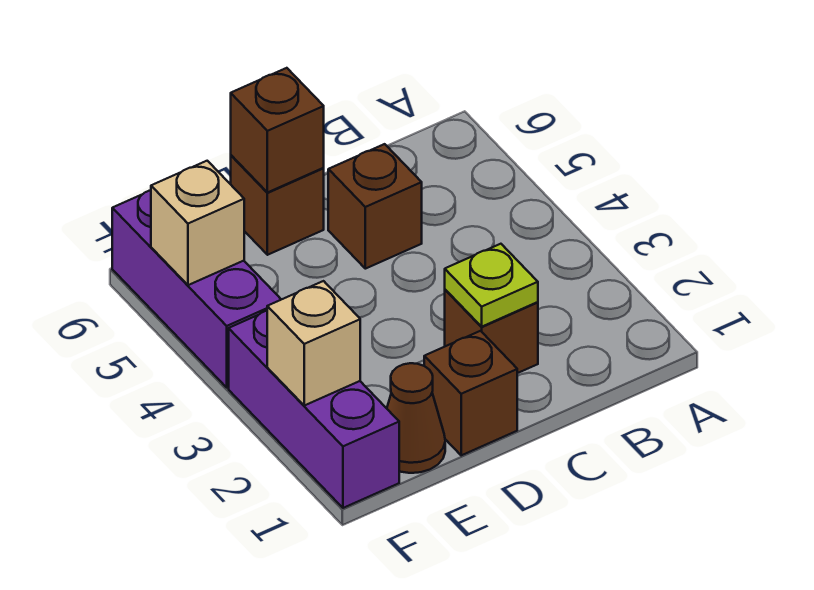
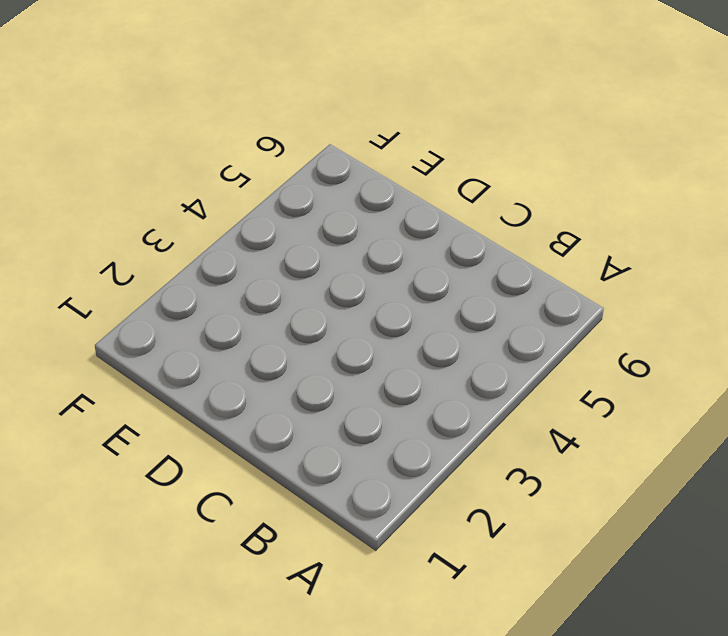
none -> brown 1x1 brick [445,290,538,373]
none -> brown 1x1 brick [328,144,422,269]

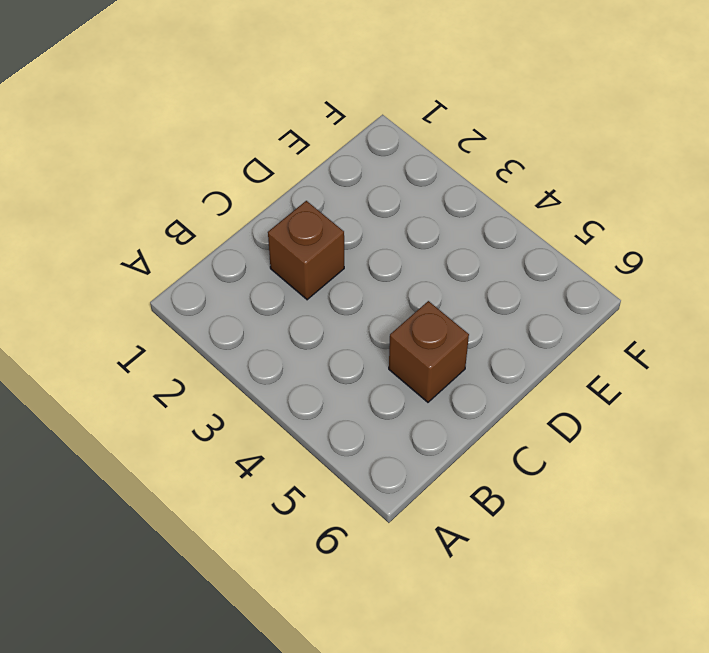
none -> brown 1x1 brick [424,331,517,455]
none -> brown 1x1 brick [231,155,324,255]

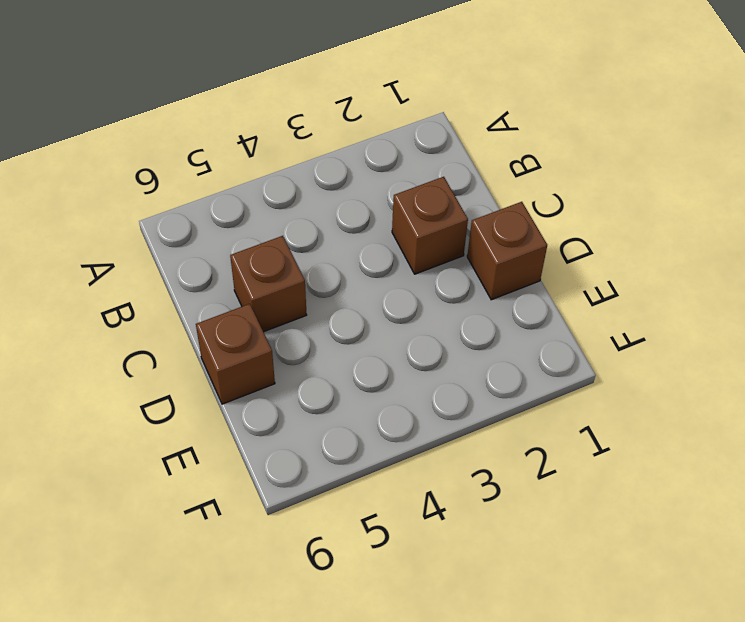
none -> brown 1x1 cone [387,363,445,473]
none -> purple 1x3 brick [229,311,399,508]

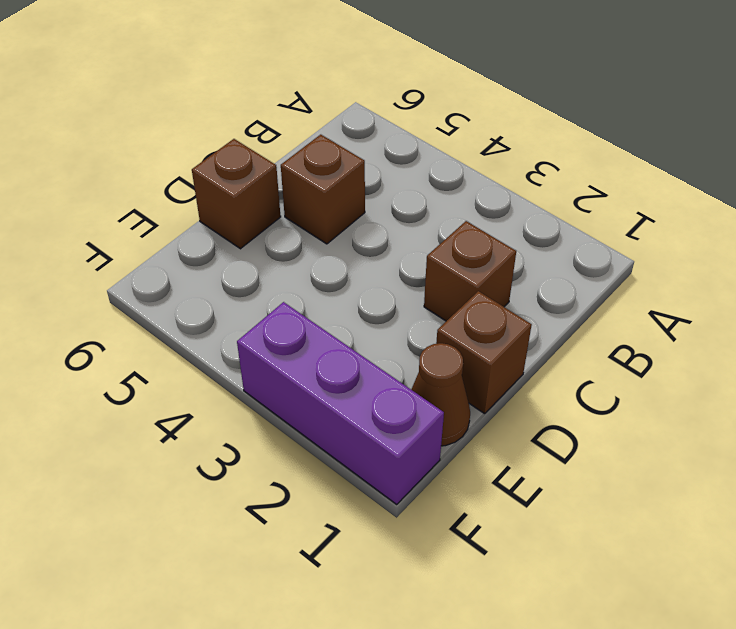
none -> purple 1x3 brick [112,190,281,387]
none -> lime 1x1 plate [445,244,538,327]

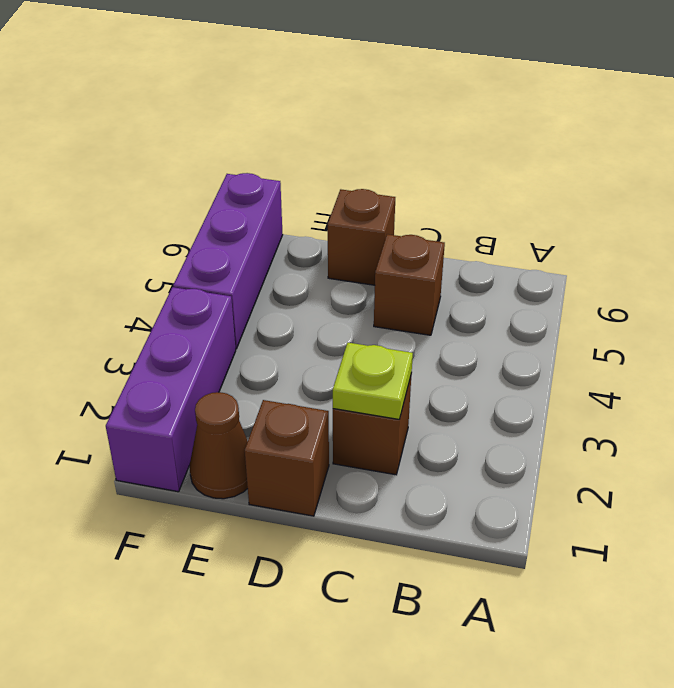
none -> brown 1x1 brick [231,68,324,193]
none -> tan 1x1 brick [267,281,360,405]

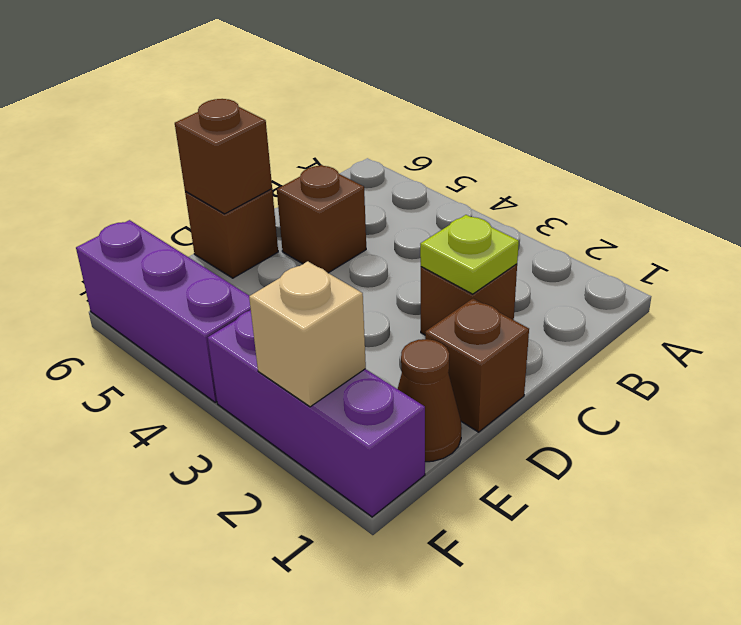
none -> tan 1x1 brick [151,161,244,285]

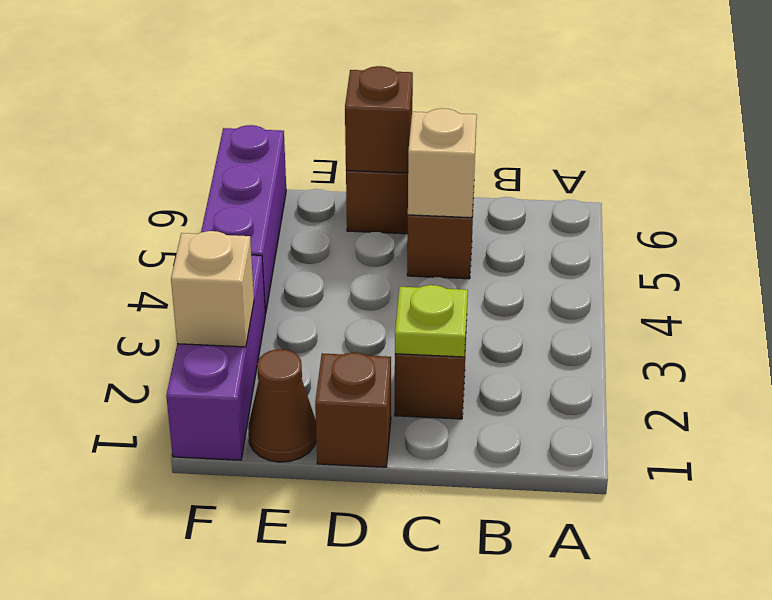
tan 1x1 brick [408,108,477,218] -> tan 1x1 brick moved to [151,161,244,285]

